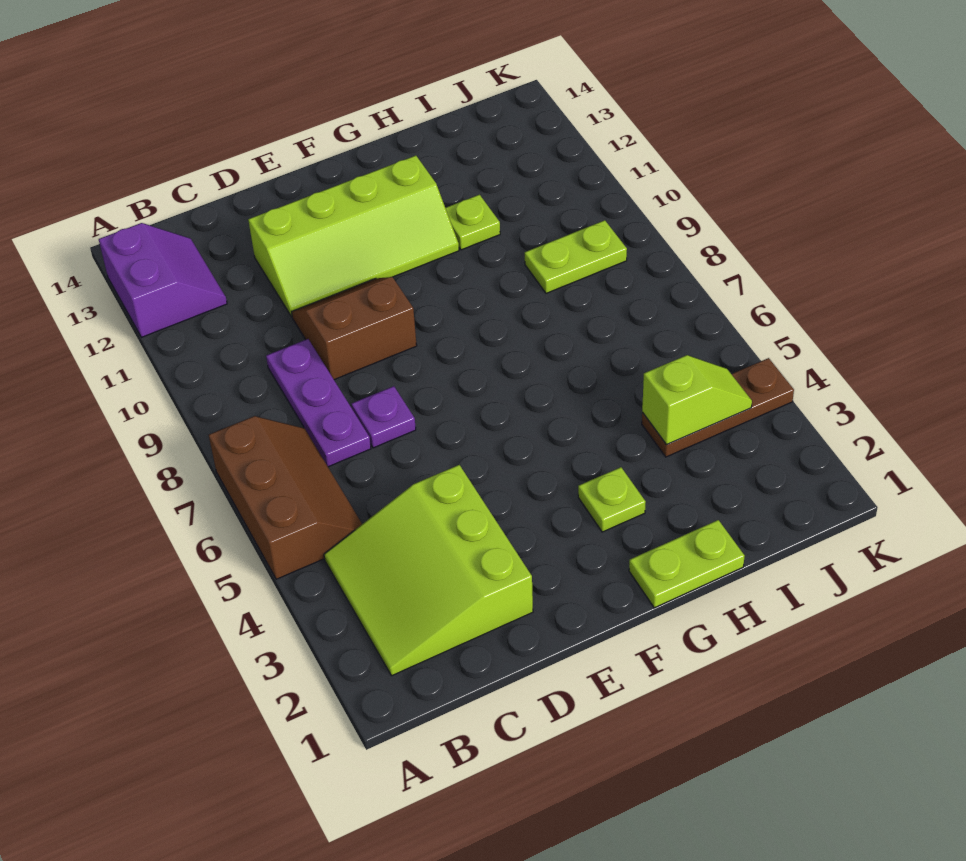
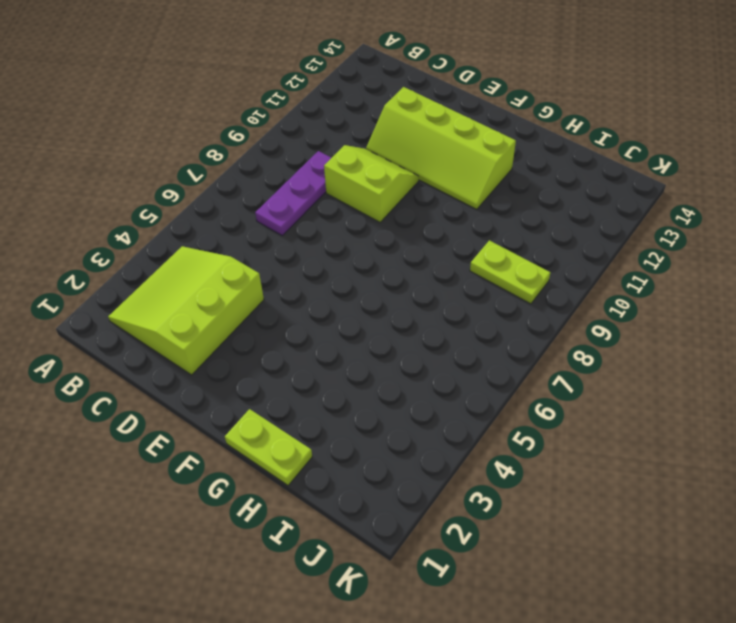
lime 2x2 slope [324,145,419,222] -> brown 2x2 slope [292,277,417,380]
none -> brown 2x3 slope [209,416,362,579]
none -> purple 2x2 slope [99,223,227,337]
none -> purple 1x1 plate [352,386,416,448]

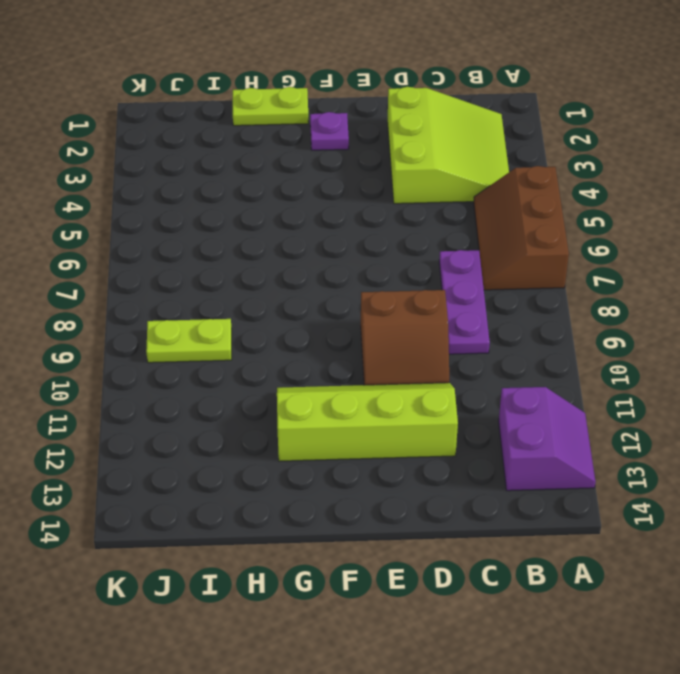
purple 2x2 slope [499,387,596,491] -> purple 2x2 slope turned to [99,223,227,337]
purple 1x1 plate [310,112,349,150] -> purple 1x1 plate moved to [352,386,416,448]
none -> lime 1x1 plate [578,467,646,532]
none -> lime 1x1 plate [446,195,500,250]
none -> brown 1x3 plate [642,358,794,457]

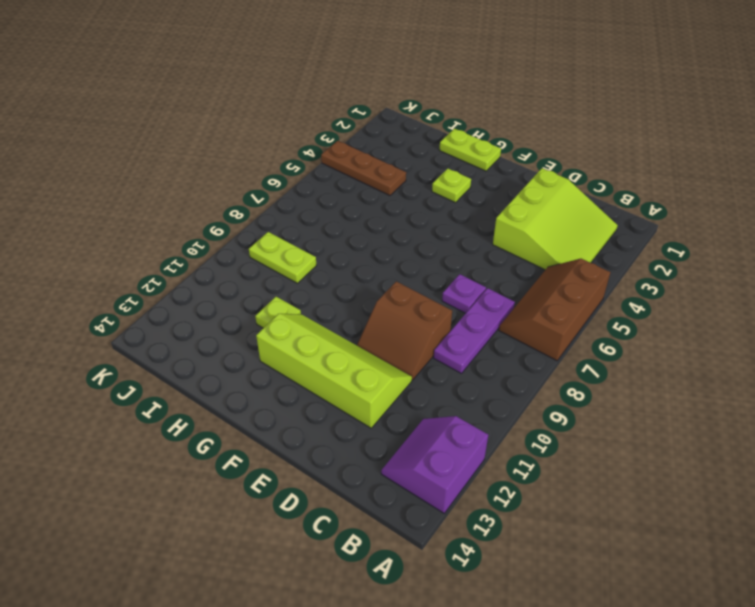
none -> lime 1x2 slope [642,355,752,445]

